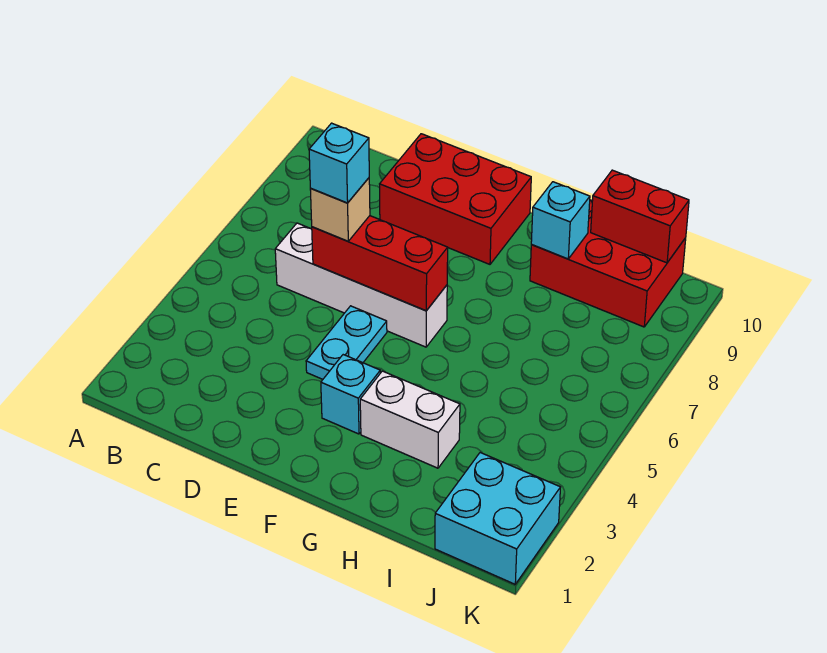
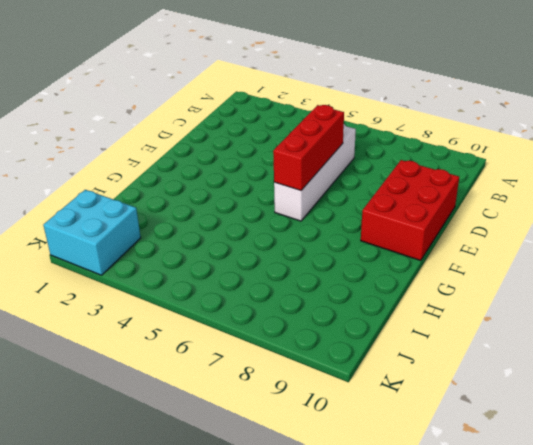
none -> cyan 1x2 plate [306,306,387,379]
none -> cyan 1x1 brick [321,355,380,434]
none -> white 1x2 brick [360,371,460,468]

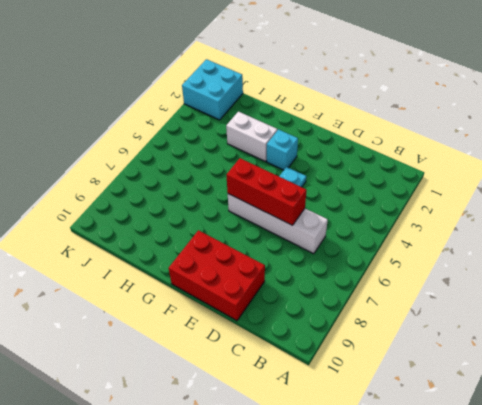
none -> red 2x3 brick [530,200,686,327]
none -> cyan 1x1 brick [531,182,590,259]
none -> red 1x2 brick [591,170,689,263]

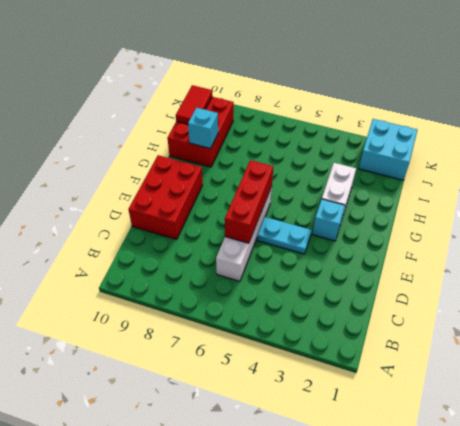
red 1x2 tile [176,85,212,124] -> red 1x2 brick [591,170,689,263]
none -> tan 1x1 brick [310,178,370,241]
none -> cyan 1x1 brick [309,123,369,203]

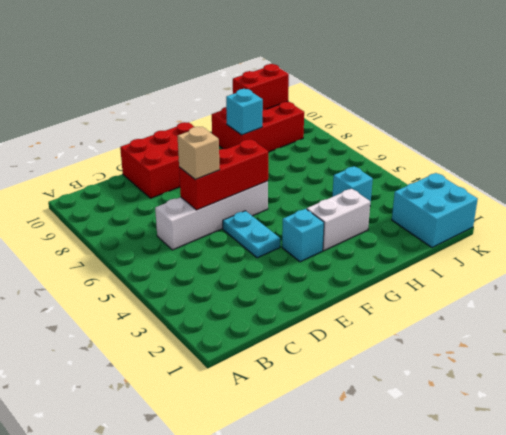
cyan 1x1 brick [332,166,373,204] -> cyan 1x1 brick moved to [309,123,369,203]

